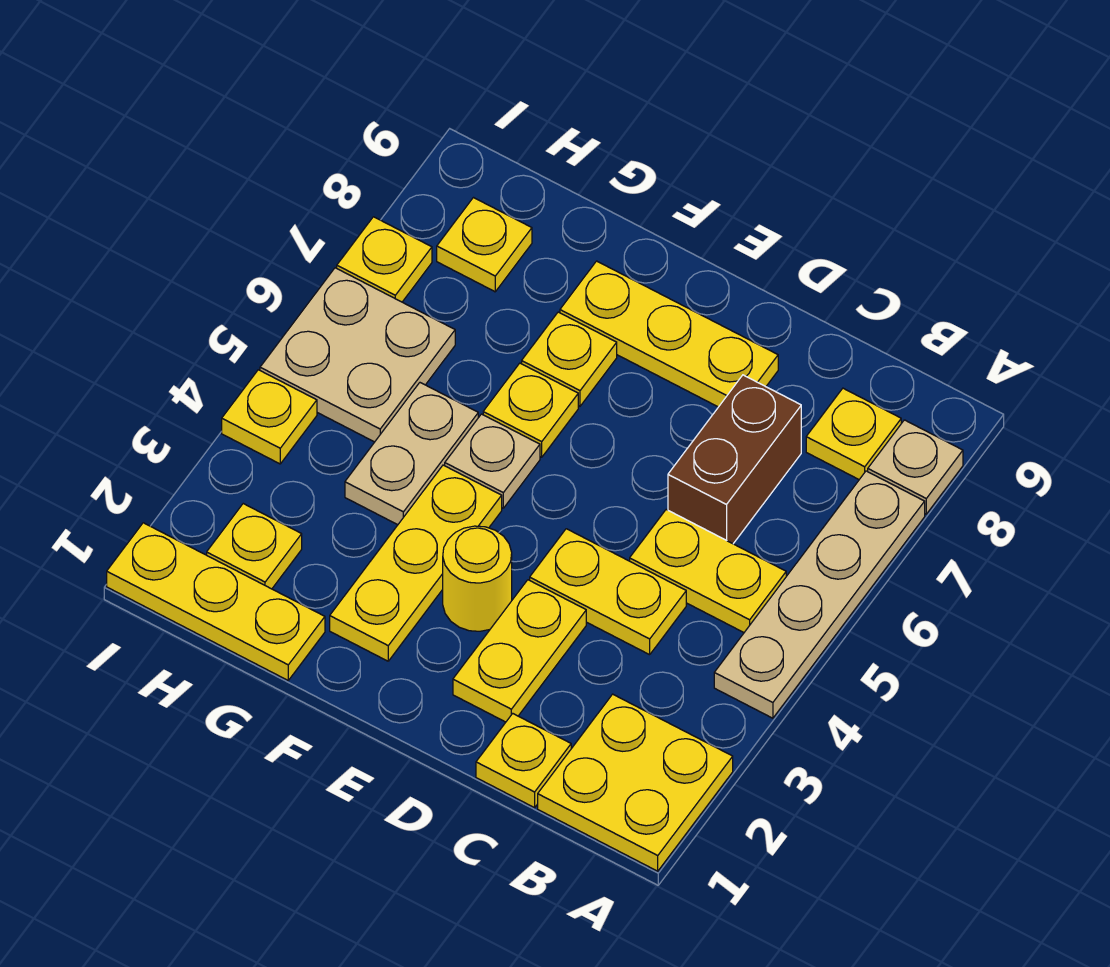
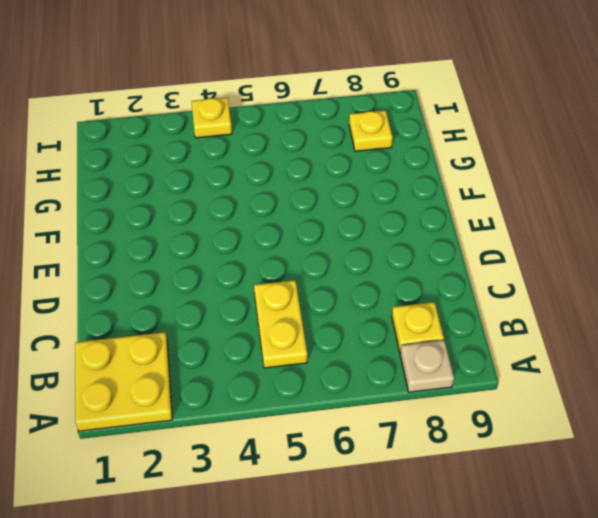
none -> tan 1x4 plate [714,471,925,718]
none -> yellow 1x1 plate [476,714,571,808]
none -> yellow 1x2 plate [530,529,686,655]

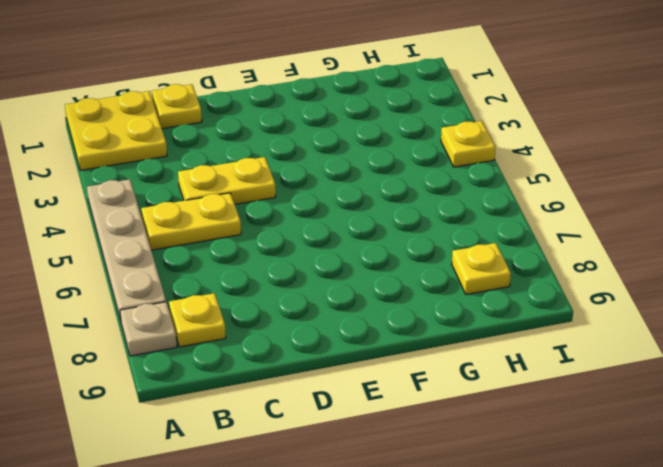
none -> brown 1x2 brick [668,375,801,544]
none -> yellow 1x2 plate [453,580,586,722]
none -> yellow 1x3 plate [560,261,778,407]

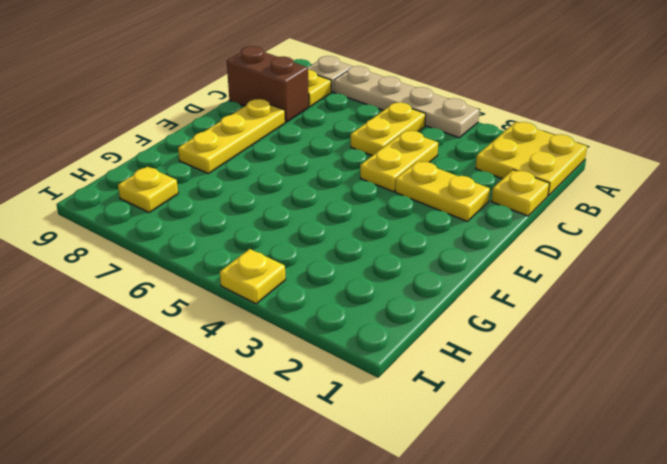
brown 1x2 brick [227,46,309,122] -> brown 1x2 brick moved to [668,375,801,544]
none -> yellow 1x1 round brick [443,526,512,631]
none -> yellow 1x3 plate [330,465,502,661]
none -> tan 1x1 plate [445,414,540,508]

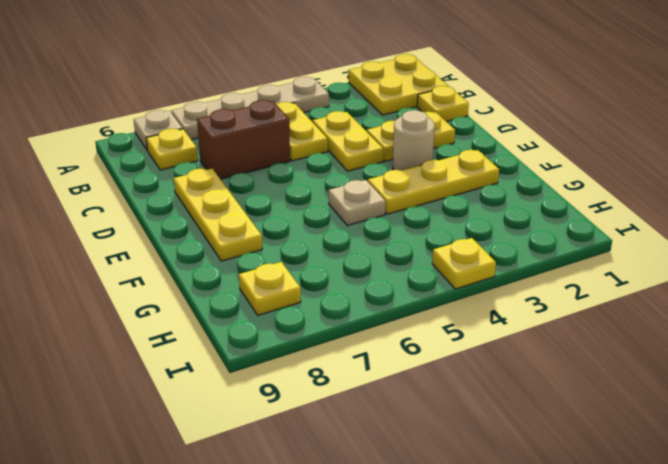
tan 1x1 round brick [393,110,435,170] -> yellow 1x1 round brick [443,526,512,631]
none -> yellow 1x1 plate [483,363,578,457]
none -> yellow 1x1 plate [522,312,617,406]
none -> yellow 1x3 plate [107,523,325,680]

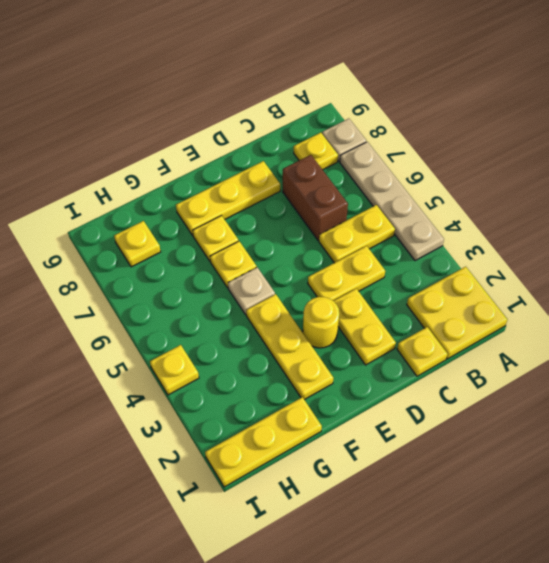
none -> tan 1x2 plate [345,383,478,525]
none -> yellow 1x1 plate [207,504,302,589]
none -> tan 2x2 plate [260,268,455,442]

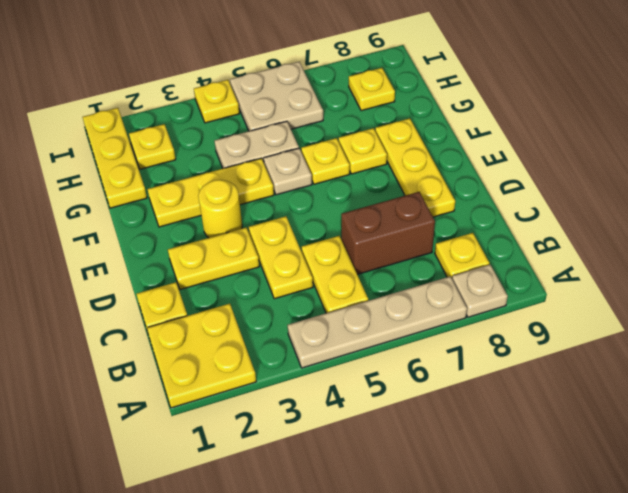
none -> yellow 1x1 plate [337,217,432,302]

